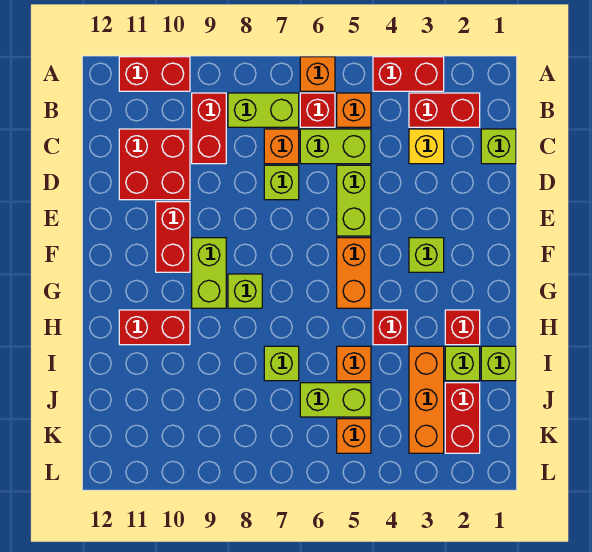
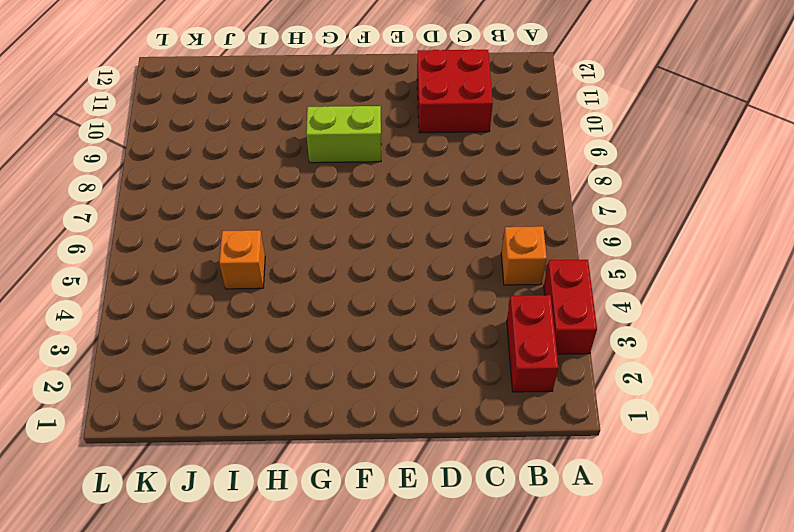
none -> orange 1x1 brick [300,57,335,91]
none -> red 1x2 brick [119,57,190,91]
none -> red 1x1 brick [300,93,335,127]
none -> lime 1x2 brick [228,93,299,127]

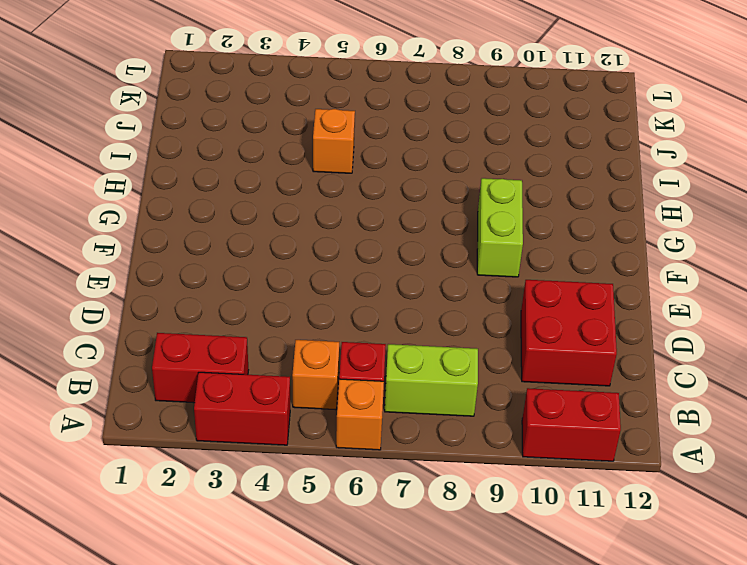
none -> red 1x2 brick [192,93,226,164]
none -> lime 1x1 brick [481,129,516,164]
none -> yellow 1x1 brick [409,129,444,164]
none -> lime 1x2 brick [300,129,371,164]

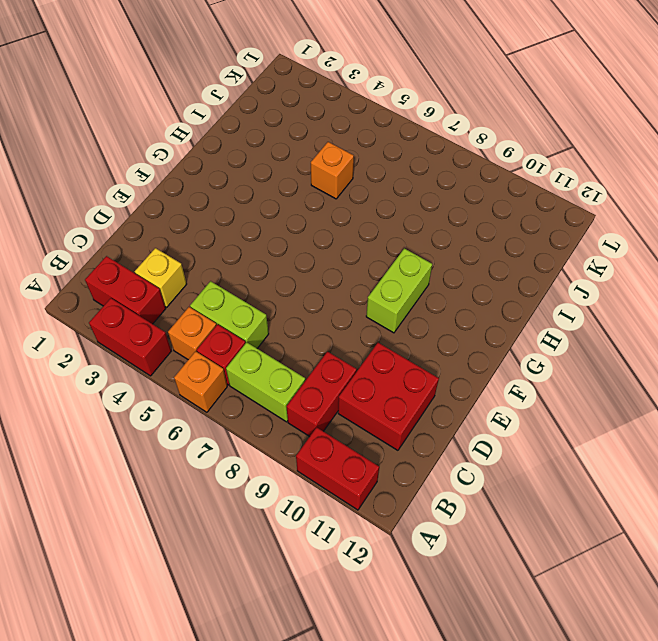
none -> lime 1x1 brick [481,129,516,164]
none -> orange 1x1 brick [264,129,299,164]
none -> lime 1x2 brick [337,165,371,236]
none -> lime 1x1 brick [264,165,299,200]

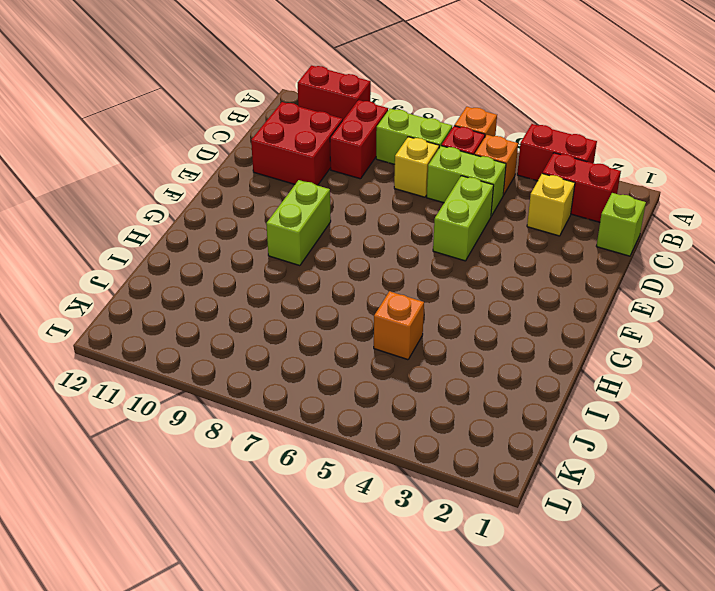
yellow 1x1 brick [394,137,439,197] -> orange 1x1 brick [264,129,299,164]
none -> lime 1x1 brick [264,165,299,200]
none -> red 1x2 brick [156,202,190,272]
none -> lime 1x1 brick [409,238,444,272]
none -> orange 1x2 brick [337,238,371,308]

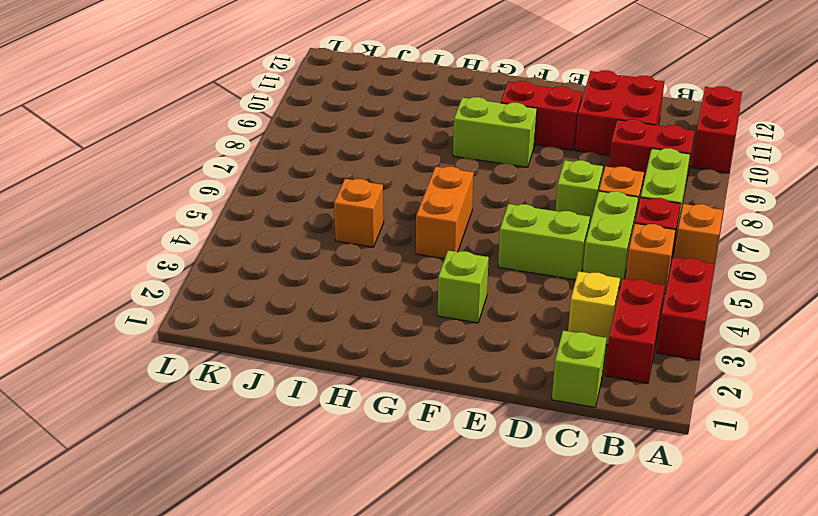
orange 1x2 brick [416,166,474,259] -> orange 1x2 brick turned to [337,238,371,308]
none -> lime 1x1 brick [228,274,262,308]
none -> red 1x1 brick [445,310,480,345]
none -> red 1x1 brick [373,310,407,345]
none -> red 1x2 brick [119,310,190,345]

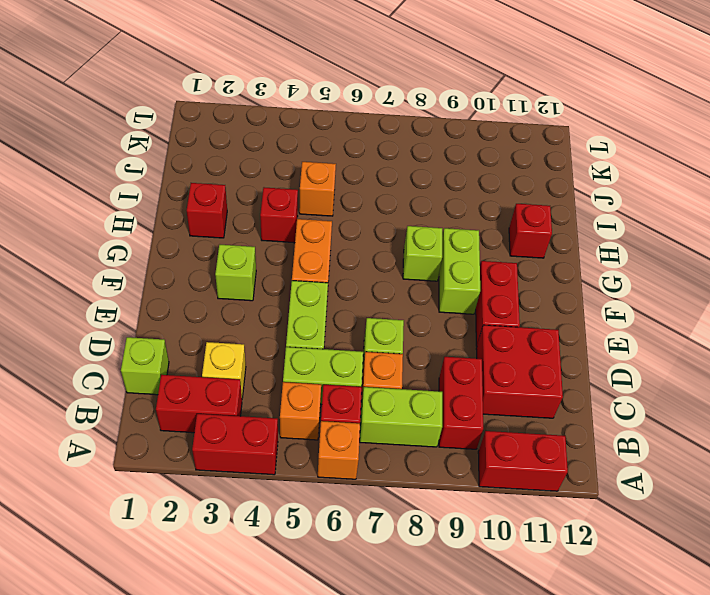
red 1x1 brick [509,204,552,258] -> red 1x2 brick [119,310,190,345]
none -> lime 1x1 brick [481,346,516,381]
none -> lime 1x1 brick [445,346,480,381]
none -> orange 1x3 brick [409,346,444,453]
none -> lime 1x1 brick [264,346,299,381]

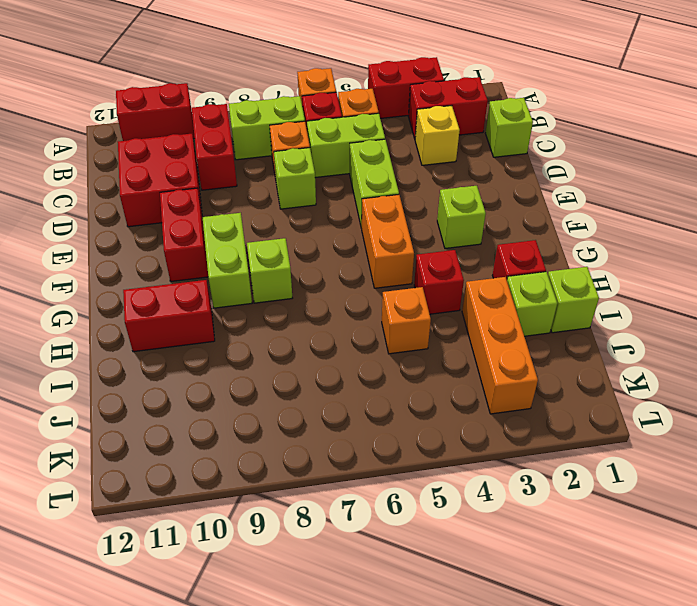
none -> lime 1x1 brick [264,346,299,381]
none -> red 1x2 brick [445,383,480,453]
none -> lime 1x2 brick [300,383,371,417]
none -> orange 1x1 brick [337,419,371,453]

